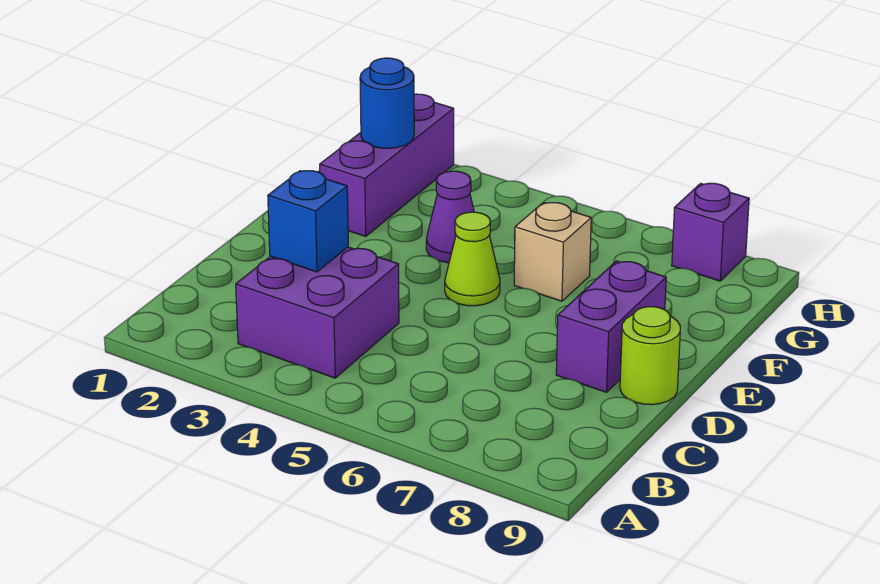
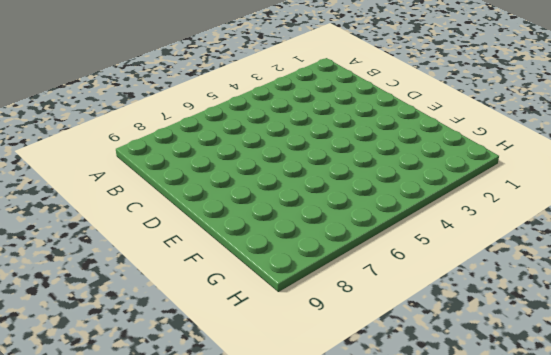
none -> purple 2x2 brick [236,247,399,378]
none -> purple 1x2 brick [556,261,666,392]

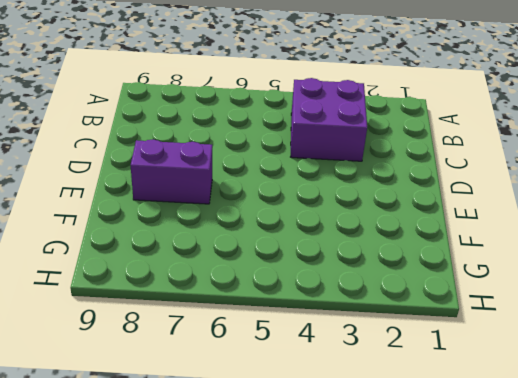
purple 1x2 brick [131,139,212,204] -> purple 1x2 brick turned to [556,261,666,392]
none -> lime 1x1 round brick [620,307,680,405]
none -> lime 1x1 cone [445,212,500,306]

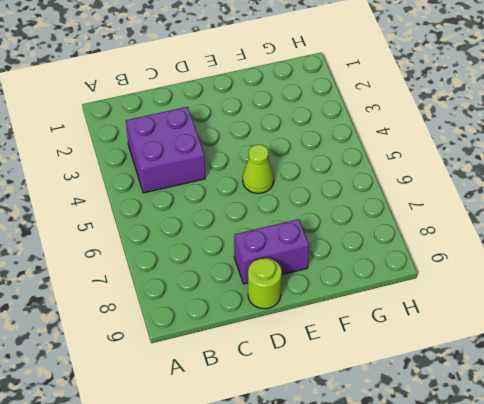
none -> purple 1x3 brick [320,94,454,236]
none -> purple 1x1 cone [426,171,474,263]

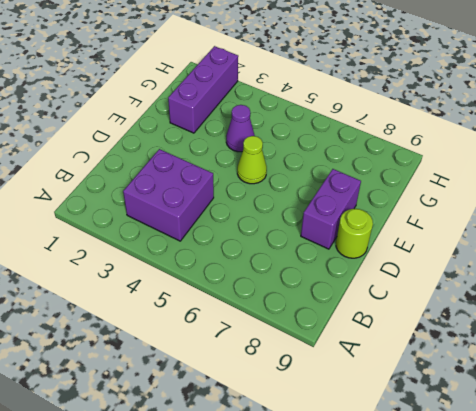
none -> tan 1x1 brick [514,202,591,301]
none -> purple 1x1 brick [672,183,749,281]

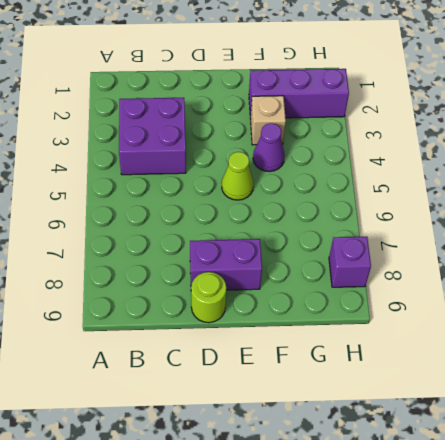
tan 1x1 brick [250,96,286,145] -> tan 1x1 brick moved to [514,202,591,301]
none -> blue 1x1 brick [268,171,348,272]
none -> blue 1x1 round brick [360,58,414,148]

